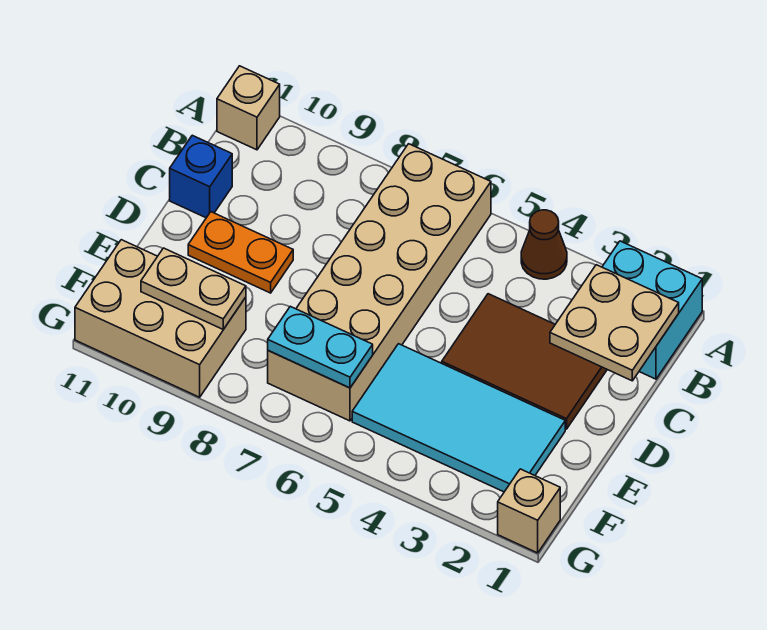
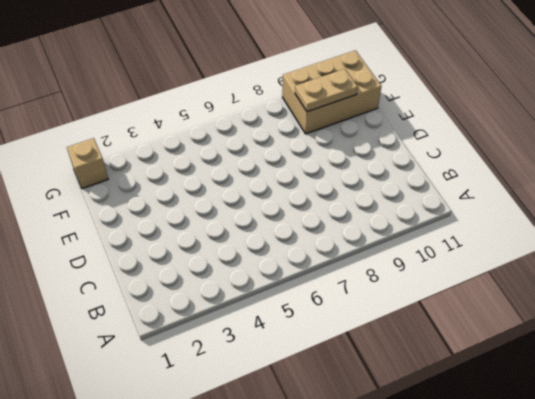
none -> cyan 2x2 brick [602,241,702,379]
none -> brown 1x1 cone [521,210,567,279]
none -> tan 2x6 brick [268,144,491,421]

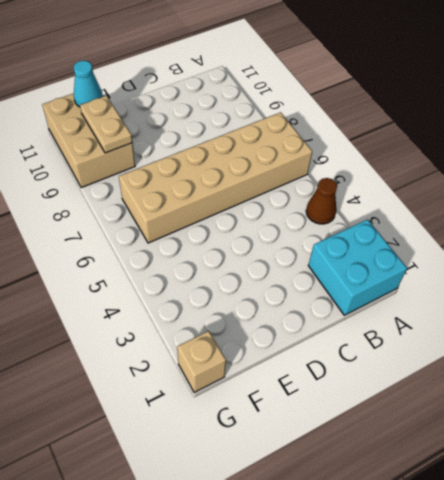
cyan 1x1 cone [73,61,103,107] -> none
none -> tan 1x1 brick [217,66,280,150]
none -> brown 2x3 tile [442,294,607,429]
none -> blue 1x1 brick [170,135,232,218]

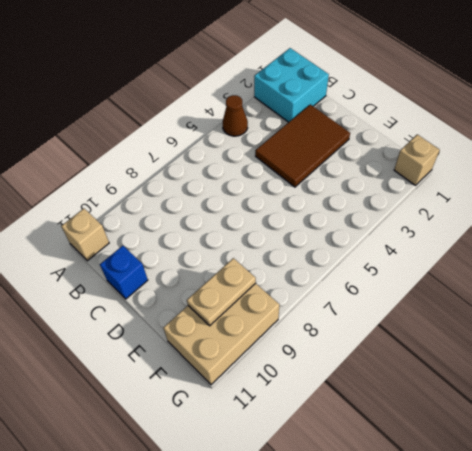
none -> tan 2x6 brick [268,144,491,421]
none -> orange 1x2 plate [188,212,293,293]
none -> cyan 2x4 tile [352,344,565,492]

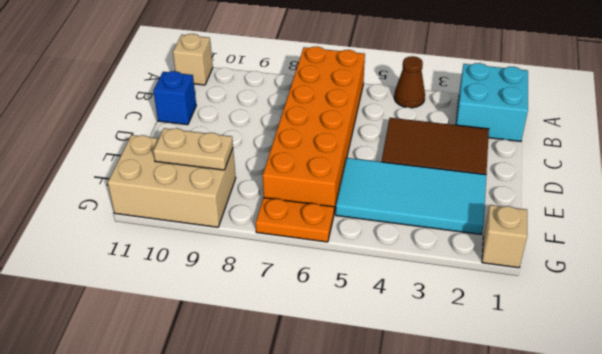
orange 2x6 brick [263,46,365,213] -> tan 2x6 brick [268,144,491,421]
orange 1x2 plate [256,198,334,242] -> orange 1x2 plate moved to [188,212,293,293]
none -> tan 2x2 plate [550,265,679,381]
none -> cyan 1x2 plate [268,306,373,388]

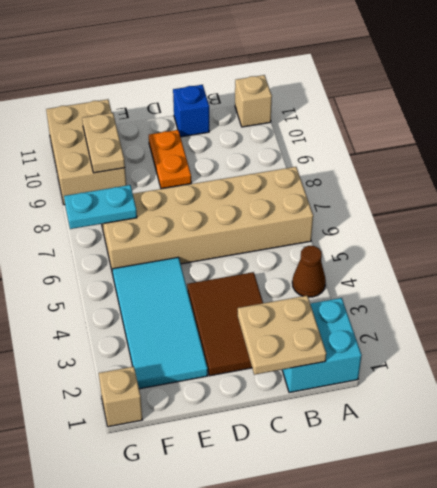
cyan 1x2 plate [64,185,137,229] -> cyan 1x2 plate turned to [268,306,373,388]

